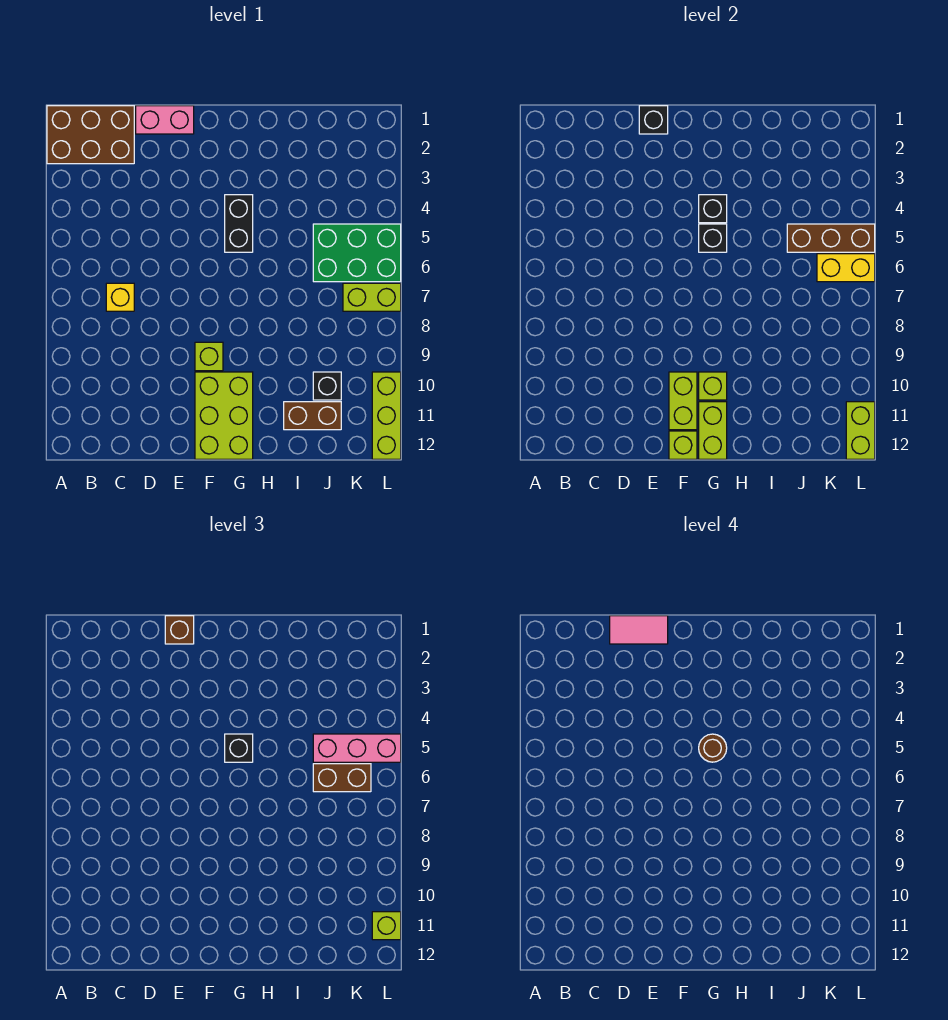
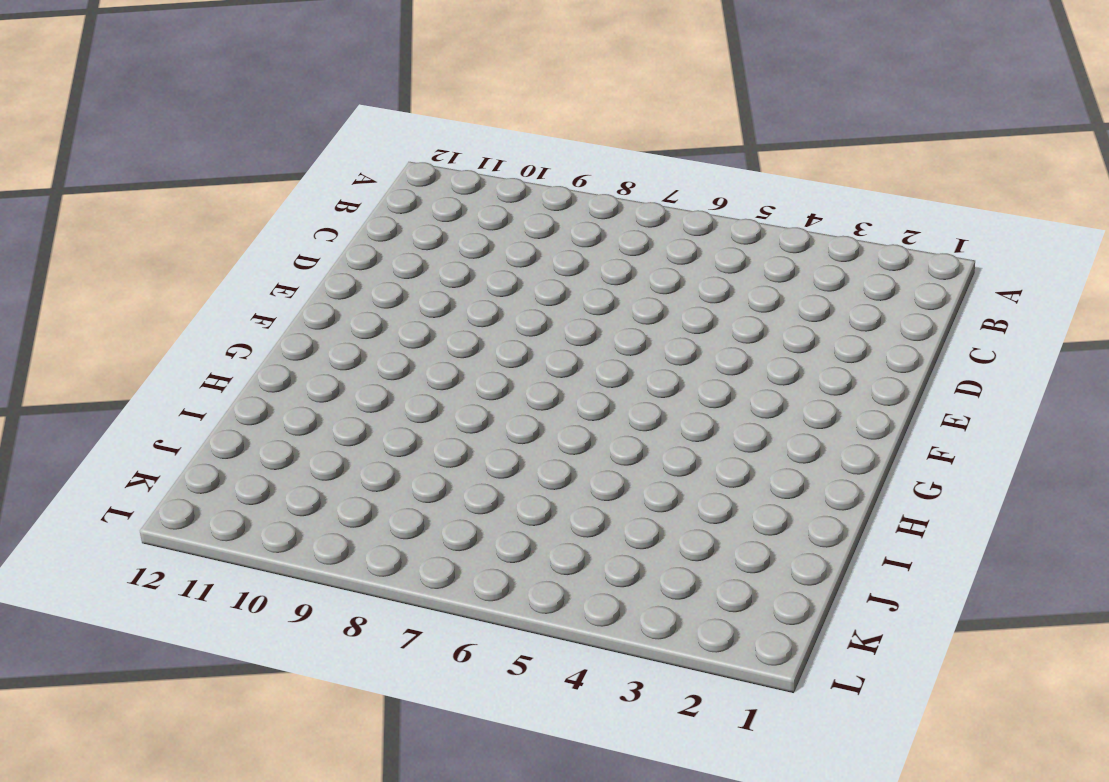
none -> brown 2x3 brick [47,106,134,164]
none -> yellow 1x1 brick [106,283,134,311]
none -> pink 1x2 brick [136,106,194,134]

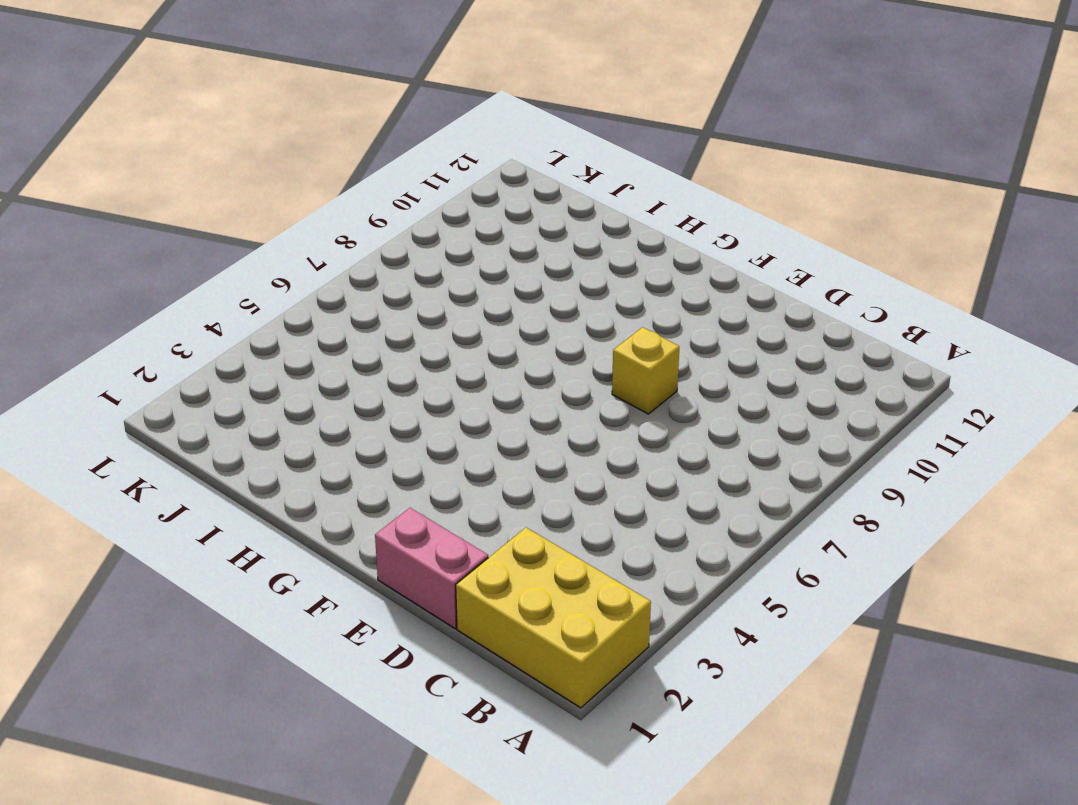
yellow 2x3 brick [456,528,651,708] -> brown 2x3 brick [47,106,134,164]
yellow 1x1 brick [612,327,679,414] -> yellow 1x1 brick moved to [106,283,134,311]
none -> lime 1x1 brick [195,342,223,371]
none -> lime 2x3 brick [195,372,253,459]
none -> black 1x2 brick [225,195,253,252]

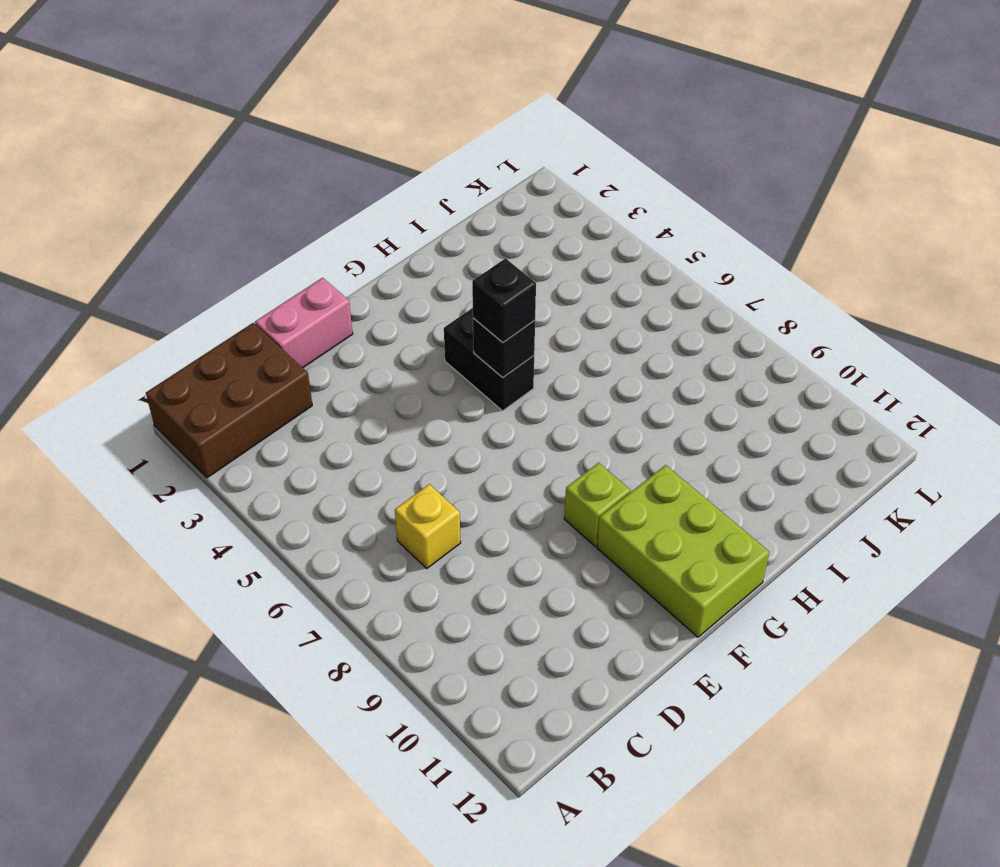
none -> brown 1x2 brick [284,402,341,430]
none -> green 2x3 brick [313,224,401,282]
none -> black 1x1 brick [313,372,341,400]

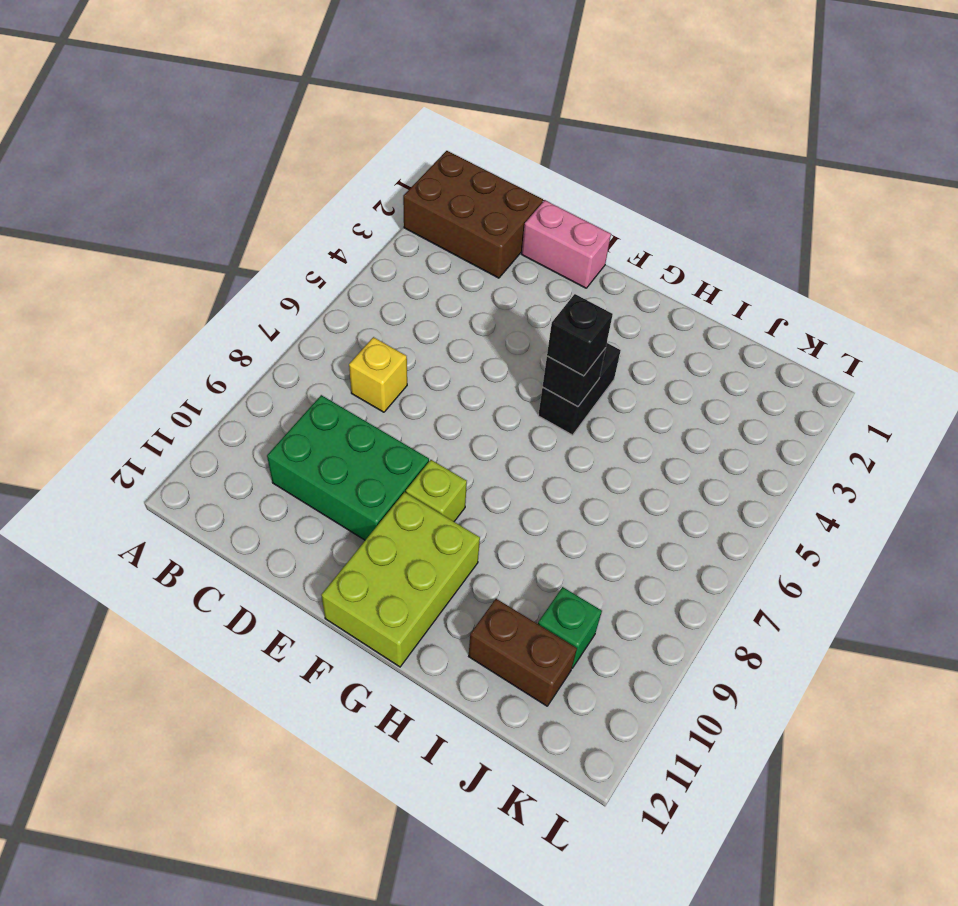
green 2x3 brick [267,395,429,540] -> green 2x3 brick moved to [313,224,401,282]
green 1x1 brick [538,587,602,668] -> black 1x1 brick [313,372,341,400]
none -> lime 1x2 brick [343,283,401,311]
none -> lime 1x3 brick [372,372,401,459]
none -> black 1x1 brick [639,106,668,134]

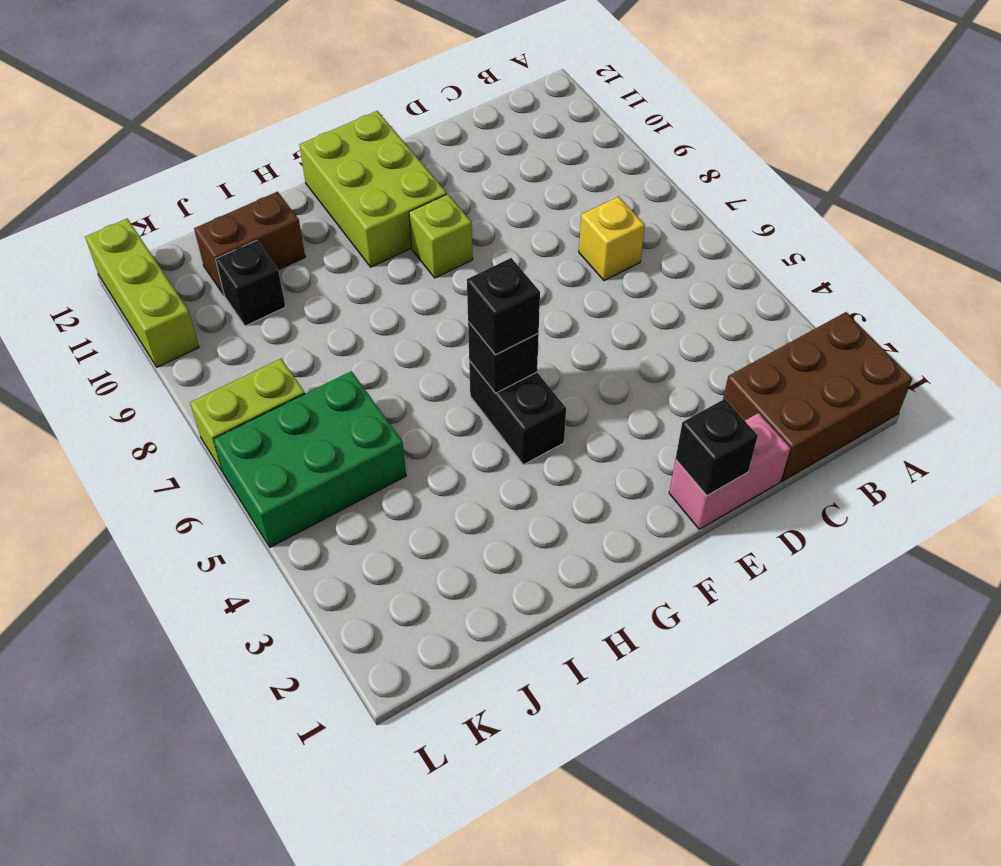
none -> lime 1x2 brick [669,372,697,430]
none -> lime 1x1 brick [669,431,697,459]
none -> black 1x1 brick [699,195,727,223]

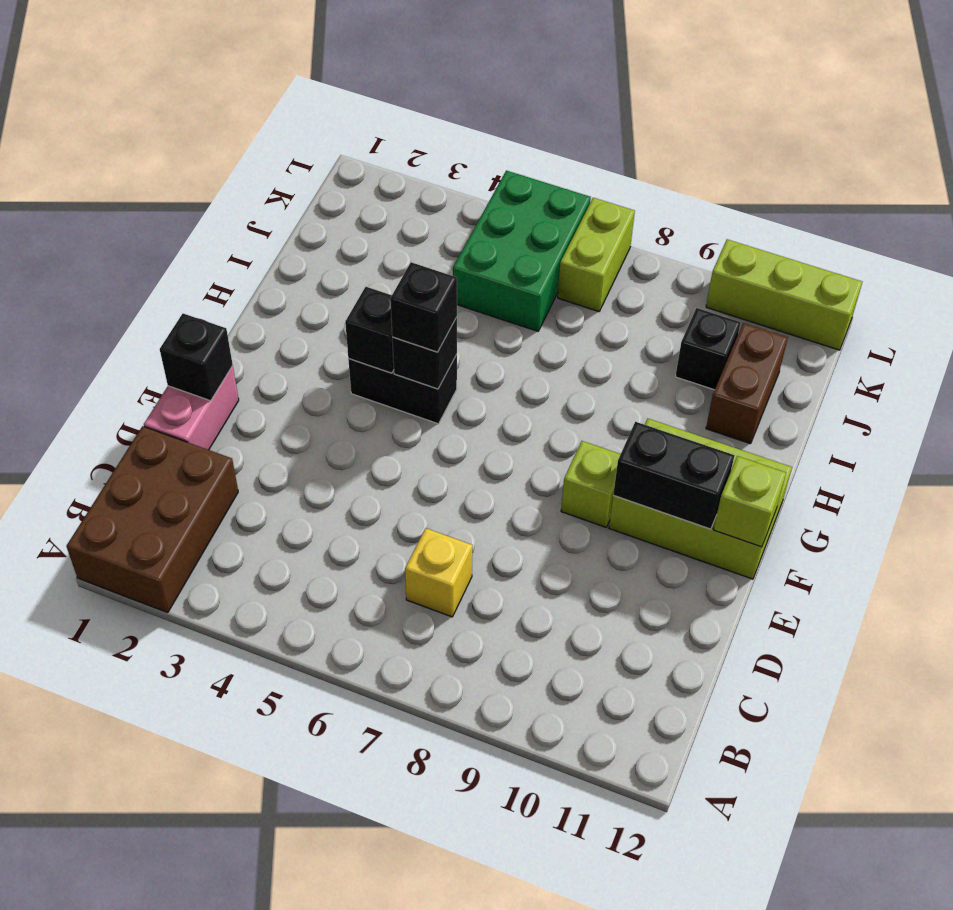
black 1x2 brick [613,422,734,529] -> lime 1x2 brick [669,372,697,430]
none -> lime 1x1 brick [699,372,727,400]
none -> lime 1x2 brick [699,402,727,459]
none -> brown 1x3 brick [787,224,875,252]

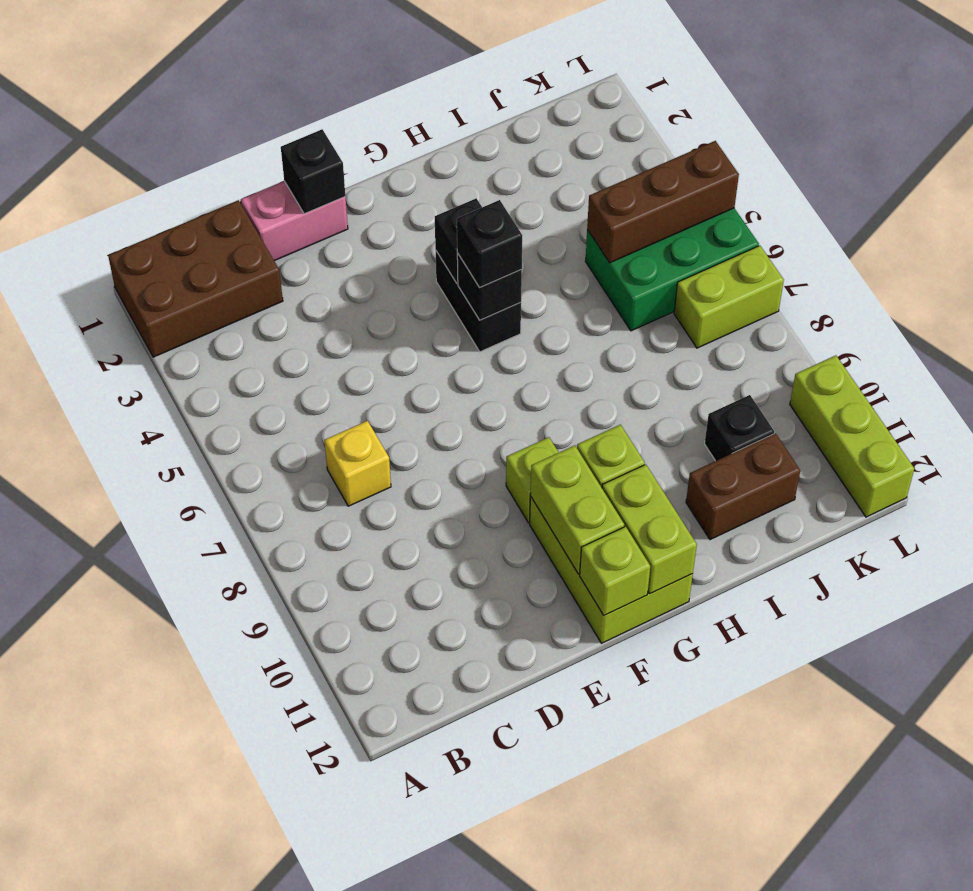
none -> yellow 1x2 brick [817,254,875,282]
none -> lime 1x2 brick [846,402,875,459]
none -> brown 1x1 brick [165,616,194,644]

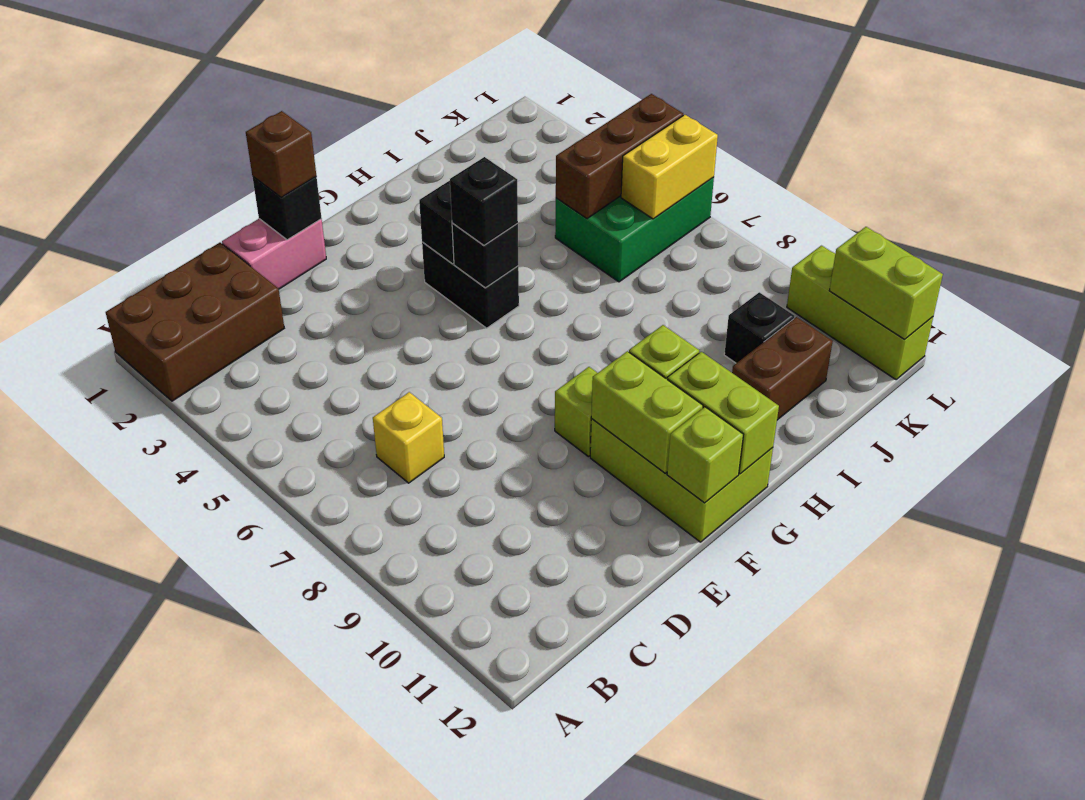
none -> lime 1x2 brick [343,283,401,311]
none -> pink 1x3 brick [313,734,401,762]
none -> brown 1x2 brick [313,764,371,792]

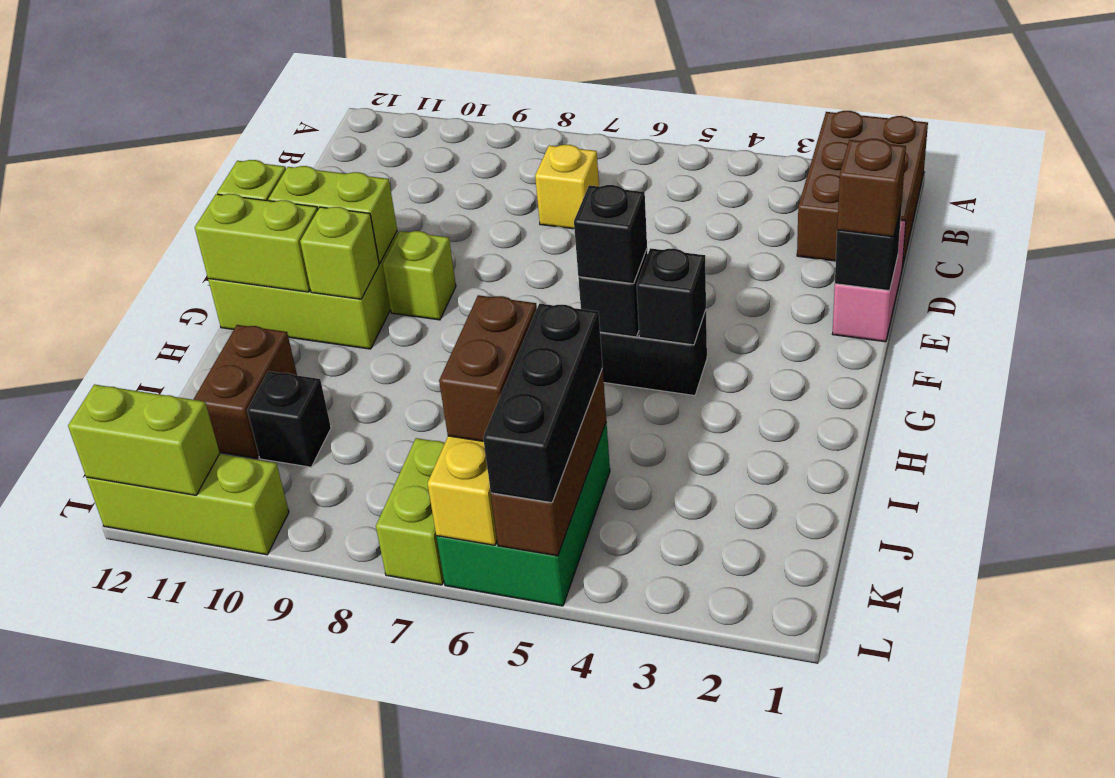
black 1x3 brick [483,304,603,503] -> pink 1x3 brick [313,734,401,762]
none -> lime 1x1 brick [372,912,401,940]
none -> pink 1x2 tile [610,616,668,644]
none -> brown 1x1 round brick [699,734,727,762]

